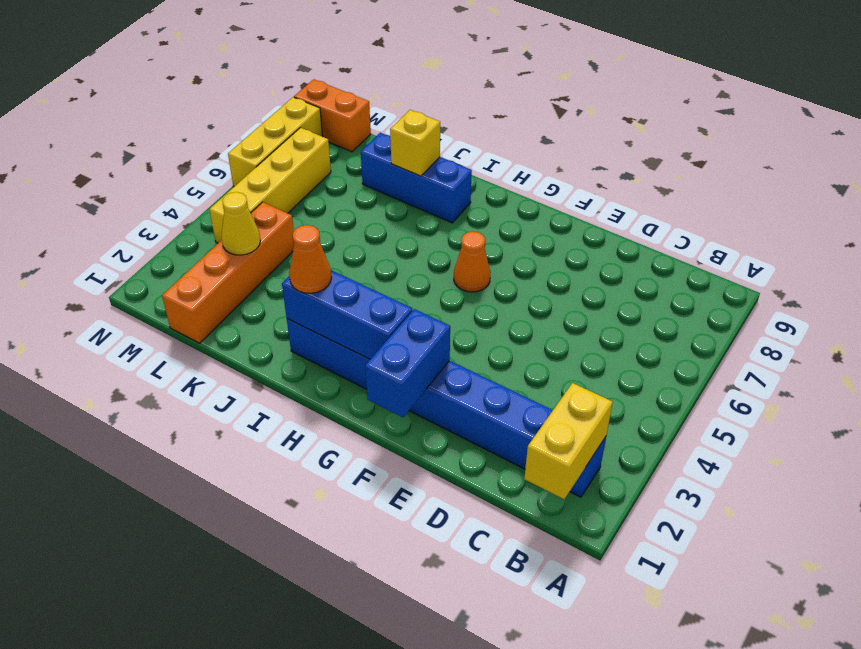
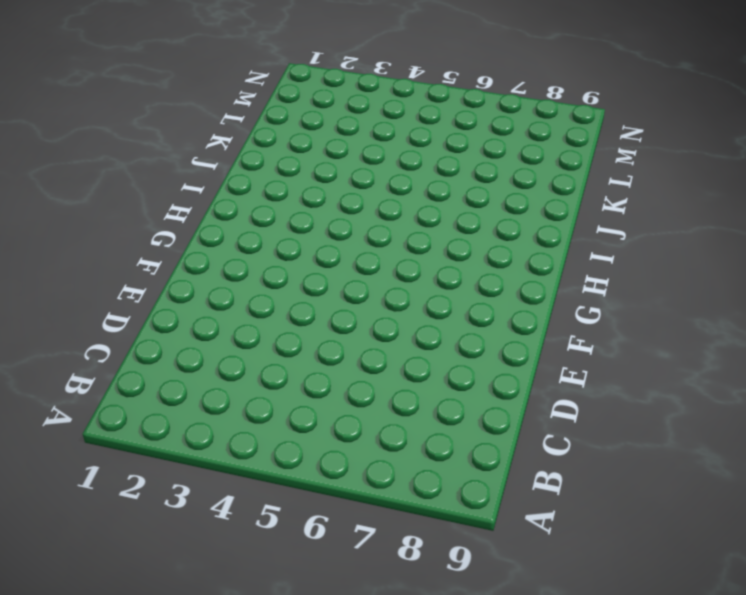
none -> blue 1x8 brick [287,319,606,497]
none -> orange 1x1 cone [454,231,491,292]
none -> blue 1x3 brick [361,133,472,223]

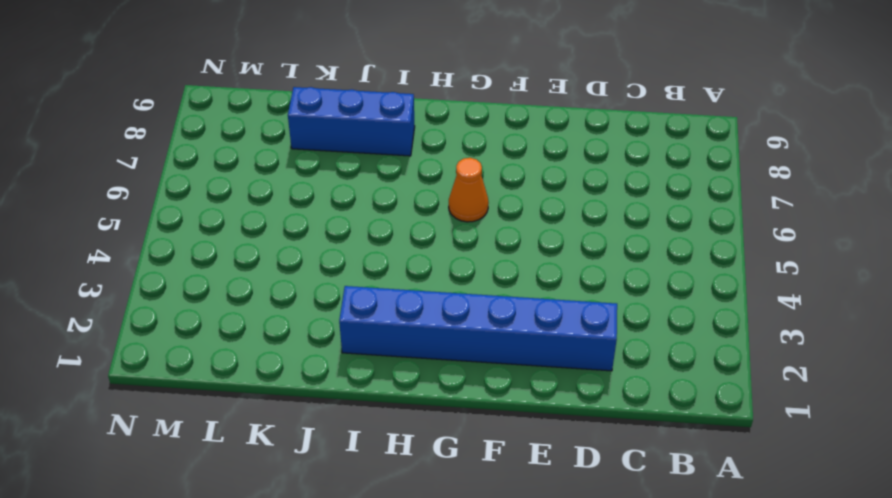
blue 1x6 brick [339,286,617,371] -> blue 1x8 brick [287,319,606,497]
none -> orange 1x4 brick [162,202,294,343]
none -> yellow 1x4 brick [209,128,331,243]
none -> orange 1x2 brick [294,79,371,152]

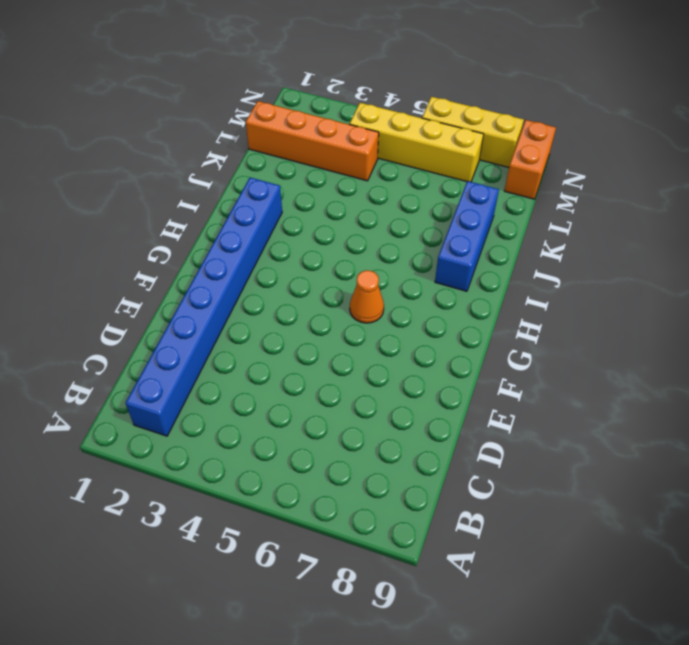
none -> yellow 1x2 brick [524,383,613,499]
none -> blue 1x2 brick [365,309,450,417]
none -> blue 1x3 brick [282,270,412,359]

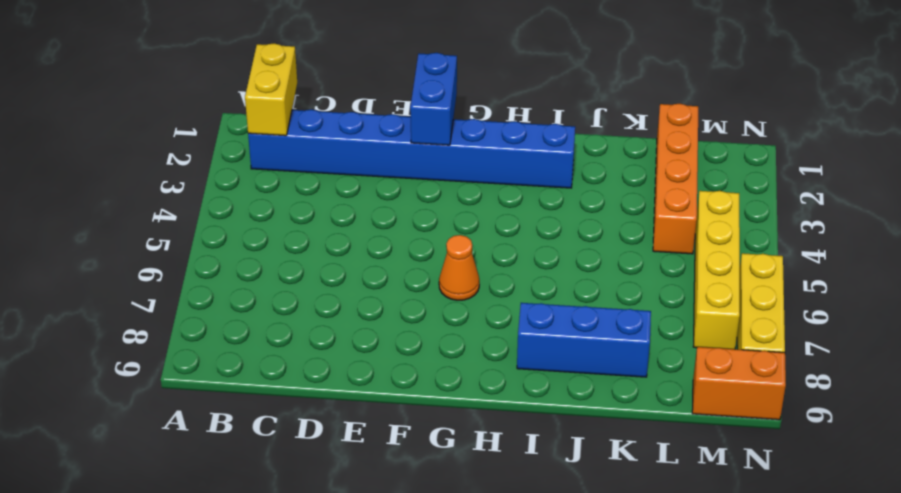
none -> blue 1x3 brick [282,270,412,359]
none -> yellow 1x1 brick [390,110,440,176]
none -> yellow 1x1 cone [222,192,260,255]

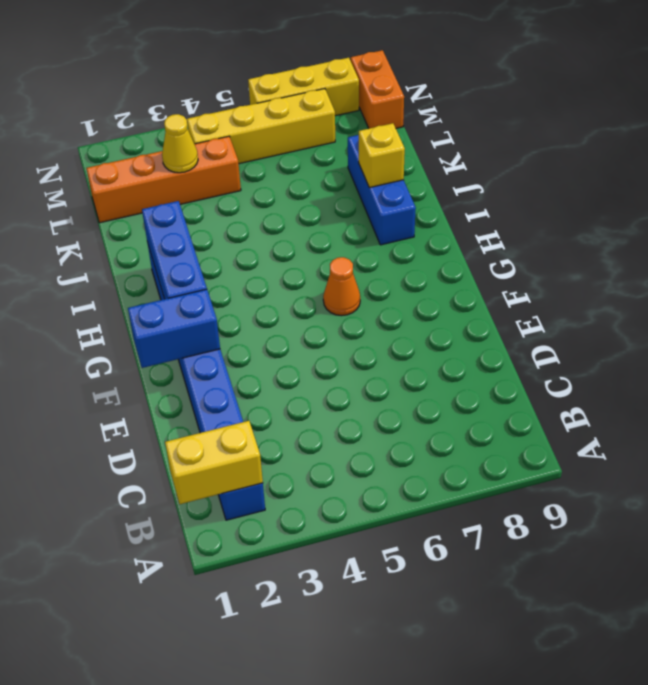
none -> orange 1x1 cone [289,225,332,293]

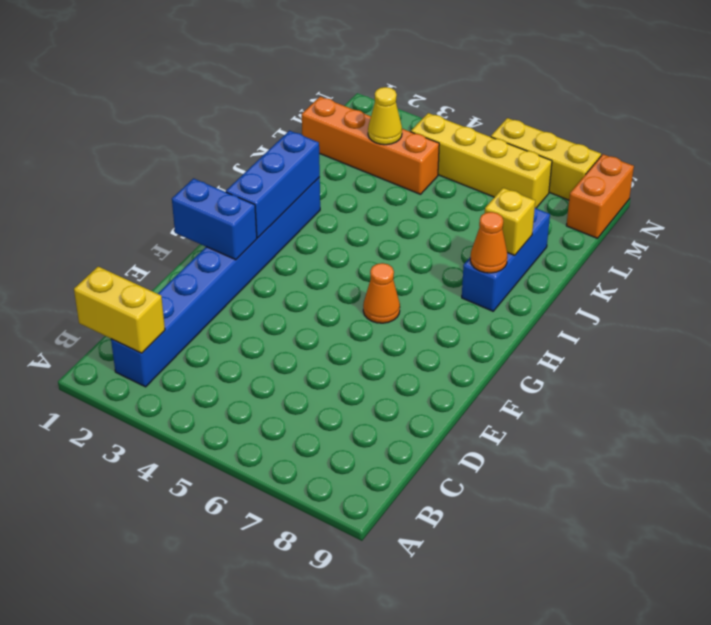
orange 1x1 cone [470,212,507,273] -> orange 1x1 cone moved to [289,225,332,293]

